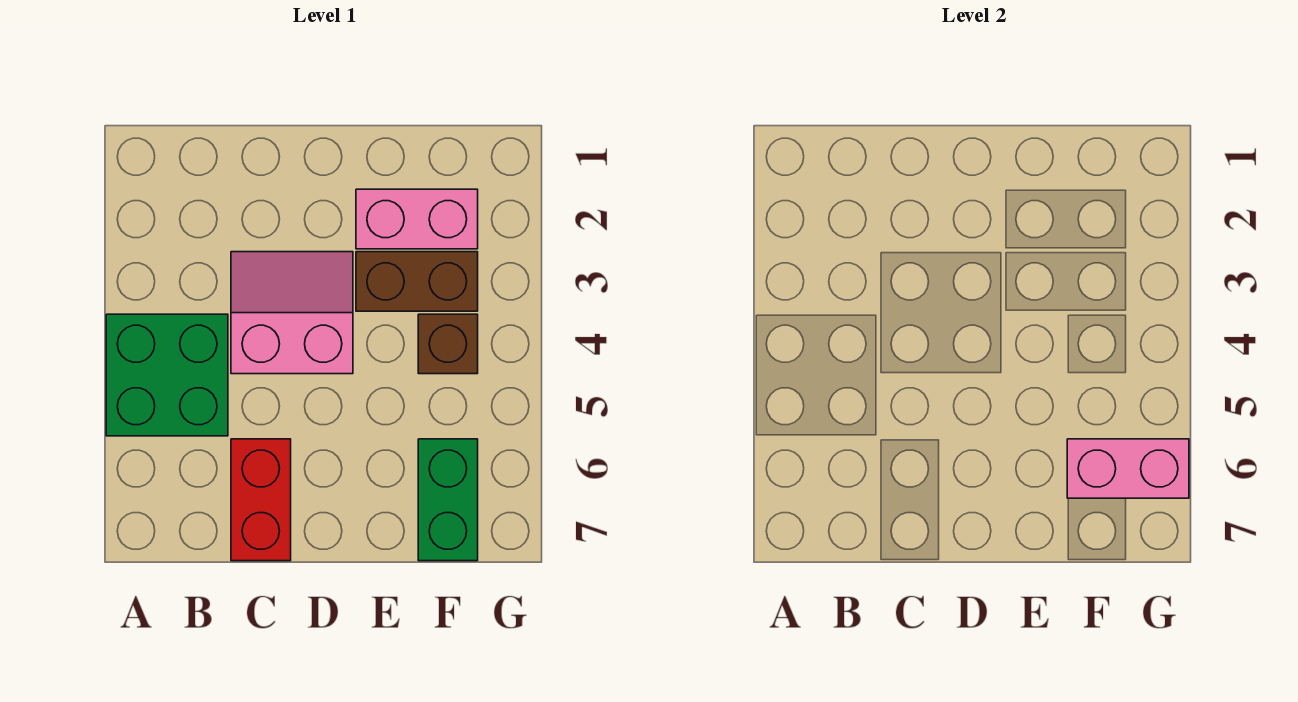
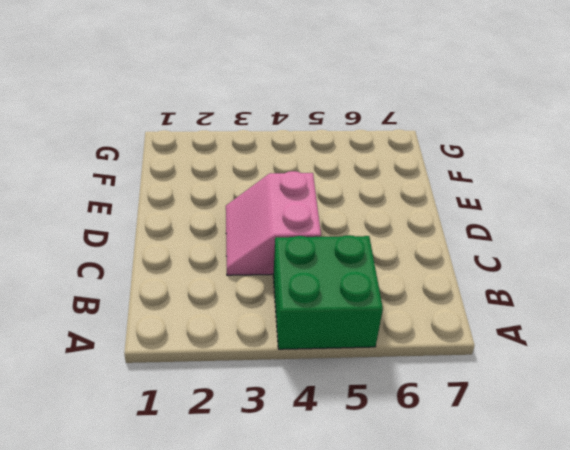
none -> red 1x2 brick [231,439,291,561]
none -> pink 1x2 brick [356,189,478,249]

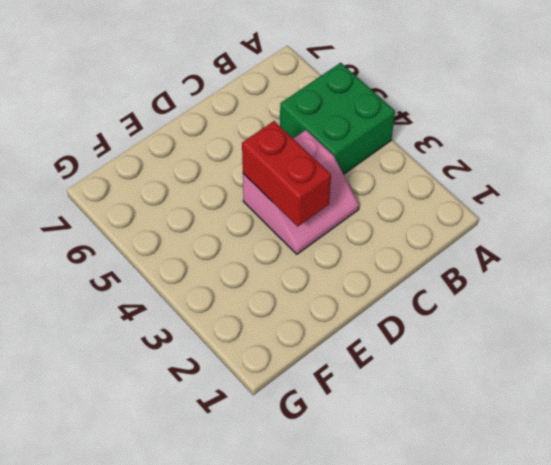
red 1x2 brick [242,121,331,226] -> red 1x2 brick moved to [231,439,291,561]
none -> pink 1x2 brick [356,189,478,249]
none -> brown 1x2 brick [356,252,478,311]

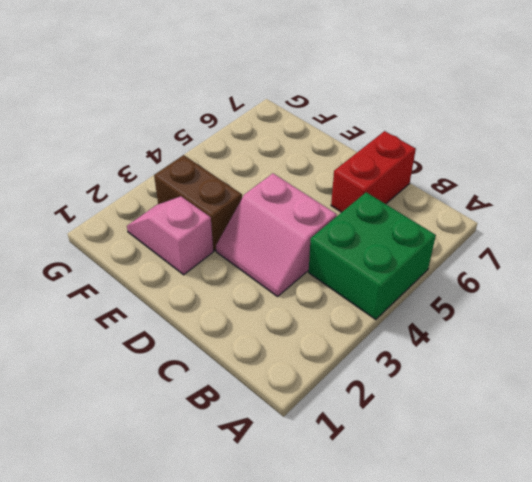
pink 1x2 slope [127,196,213,275] -> pink 1x2 brick [356,189,478,249]
none -> brown 1x1 brick [418,314,478,374]
none -> green 1x2 brick [418,439,478,561]

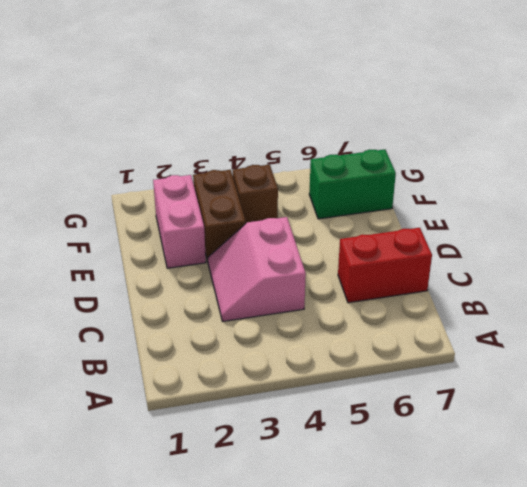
none -> green 2x2 brick [106,314,228,436]
none -> pink 1x2 brick [1067,439,1189,498]

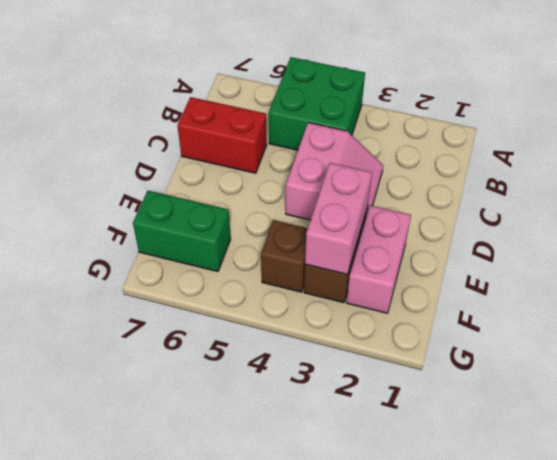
pink 1x2 brick [305,163,372,275] -> pink 1x2 brick moved to [1067,439,1189,498]

